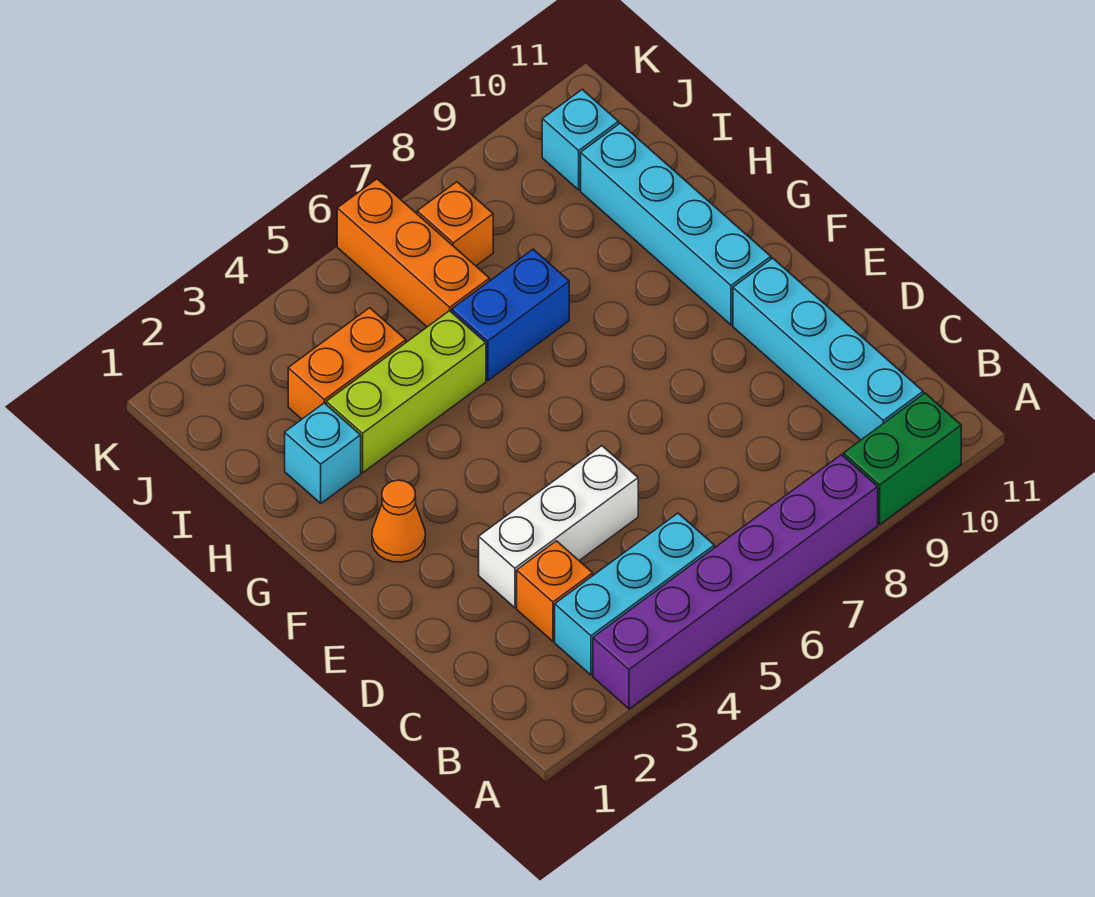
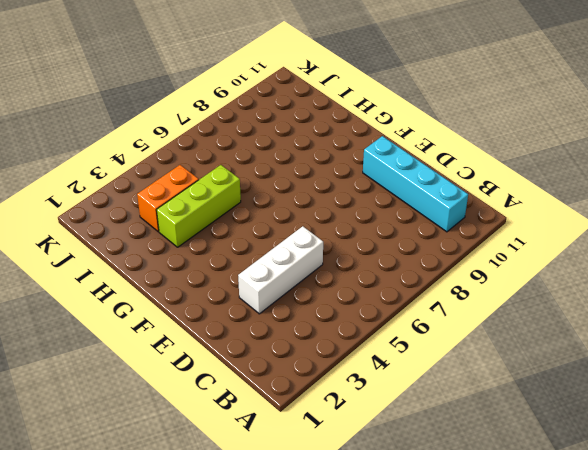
none -> purple 1x6 brick [593,455,878,709]
none -> green 1x2 brick [844,393,961,524]
none -> cyan 1x3 brick [555,513,714,675]

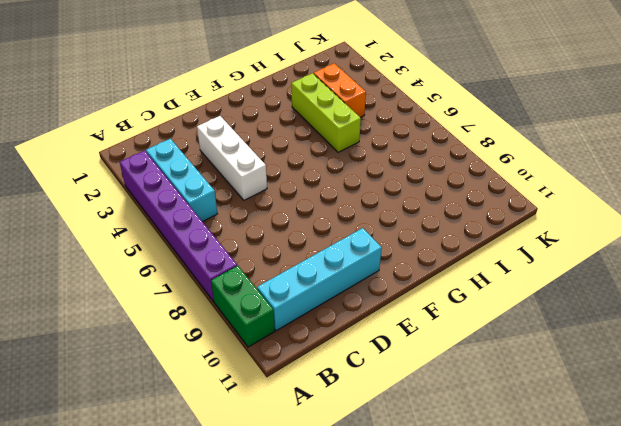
none -> orange 1x1 brick [517,541,593,641]
none -> orange 1x1 cone [372,480,425,562]
none -> cyan 1x4 brick [581,123,771,325]

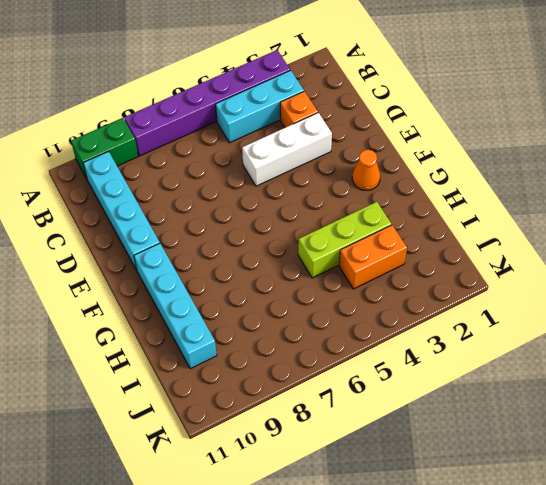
none -> cyan 1x1 brick [285,403,361,503]
none -> blue 1x2 brick [452,249,569,380]
none -> orange 1x3 brick [337,179,490,327]

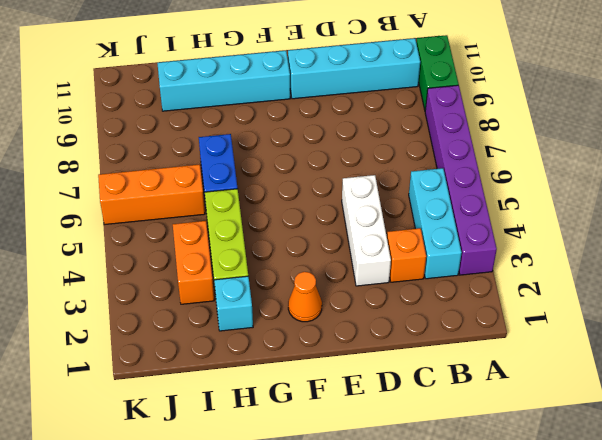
none -> orange 1x1 brick [417,182,493,266]
none -> cyan 1x1 brick [542,90,619,190]

